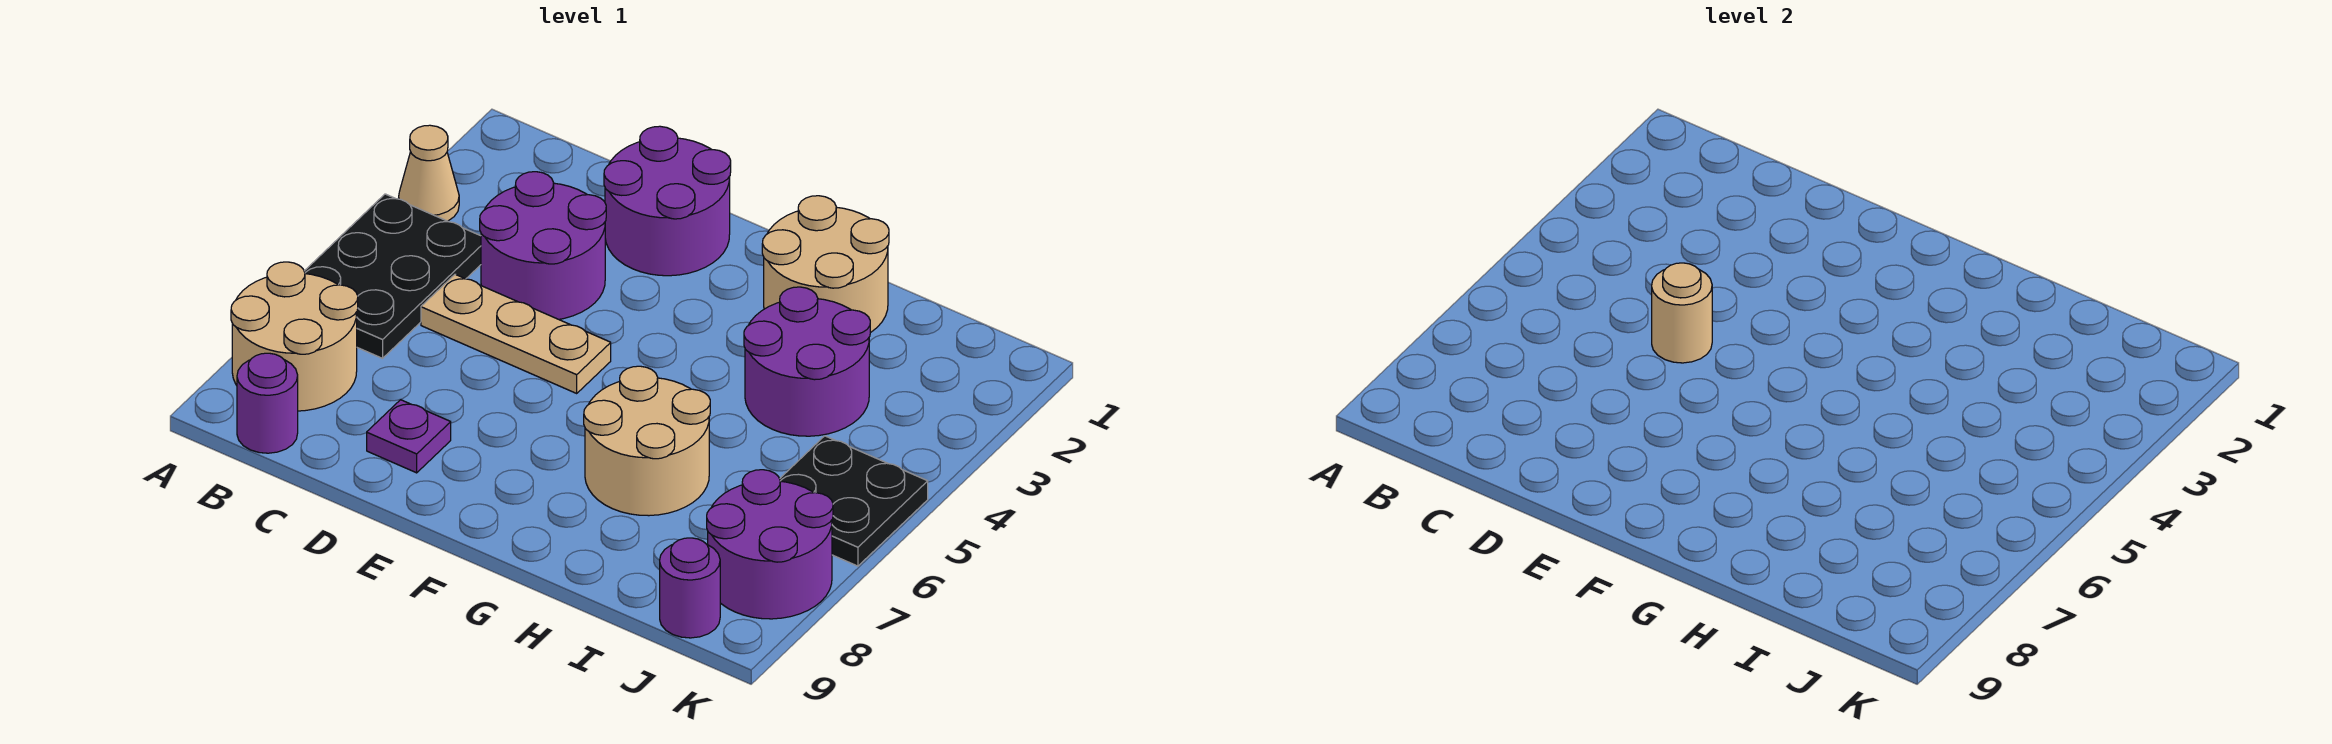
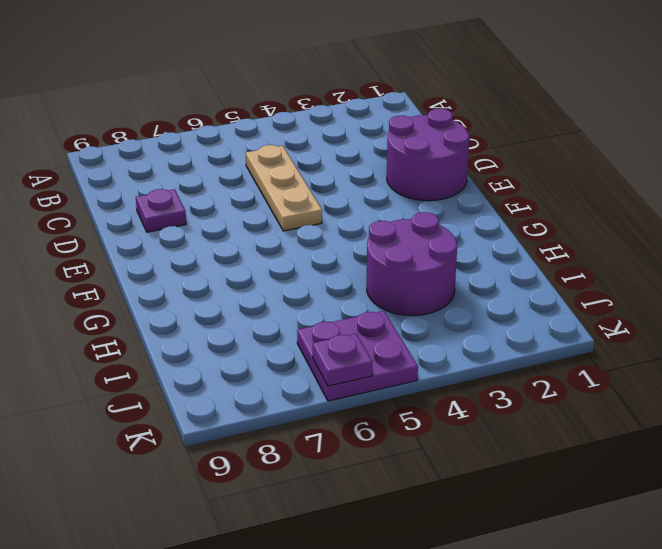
purple 2x2 plate [297,311,418,401] -> black 2x2 plate [780,436,928,566]
purple 1x1 plate [313,334,372,386] -> none
none -> tan 1x1 cone [399,125,459,221]
none -> black 2x3 plate [304,194,481,358]
none -> tan 2x2 round brick [231,262,358,411]

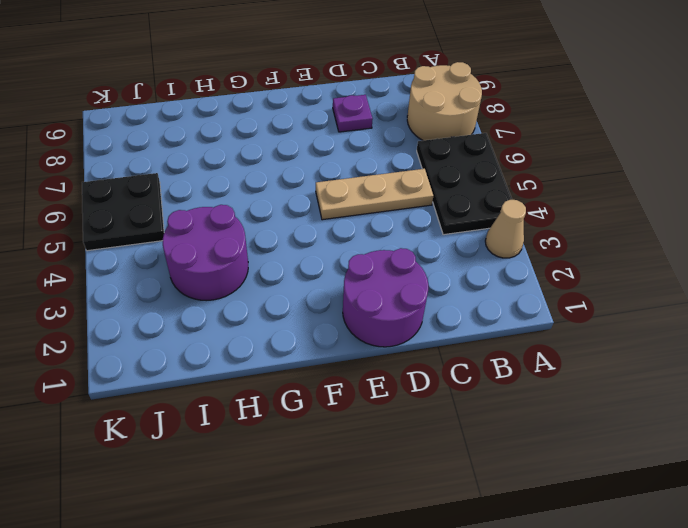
none -> purple 1x1 round brick [237,353,298,453]
none -> purple 2x2 round brick [480,172,606,319]
none -> tan 2x2 round brick [762,196,889,333]

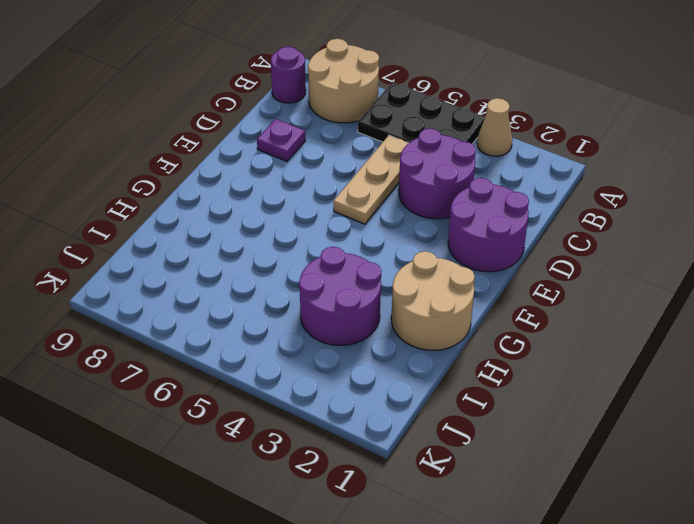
none -> tan 2x2 round brick [584,366,710,516]
none -> black 2x2 plate [780,436,928,566]
none -> purple 2x2 round brick [707,470,833,619]

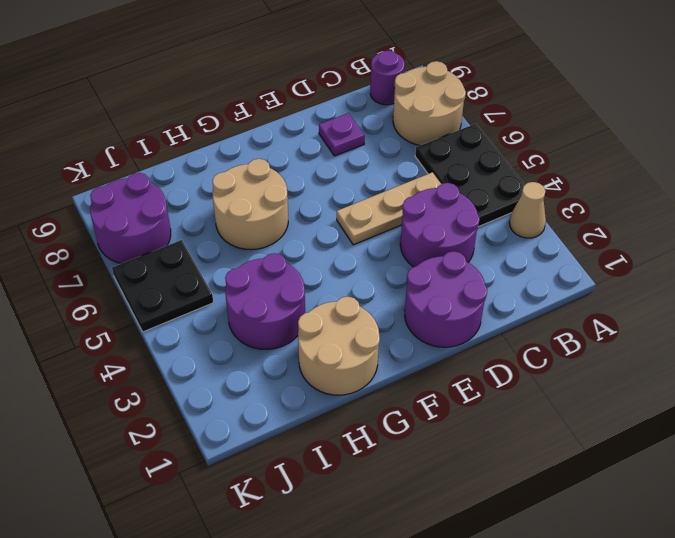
none -> purple 1x1 round brick [660,538,720,638]
none -> tan 1x1 round brick [1652,263,1712,363]

